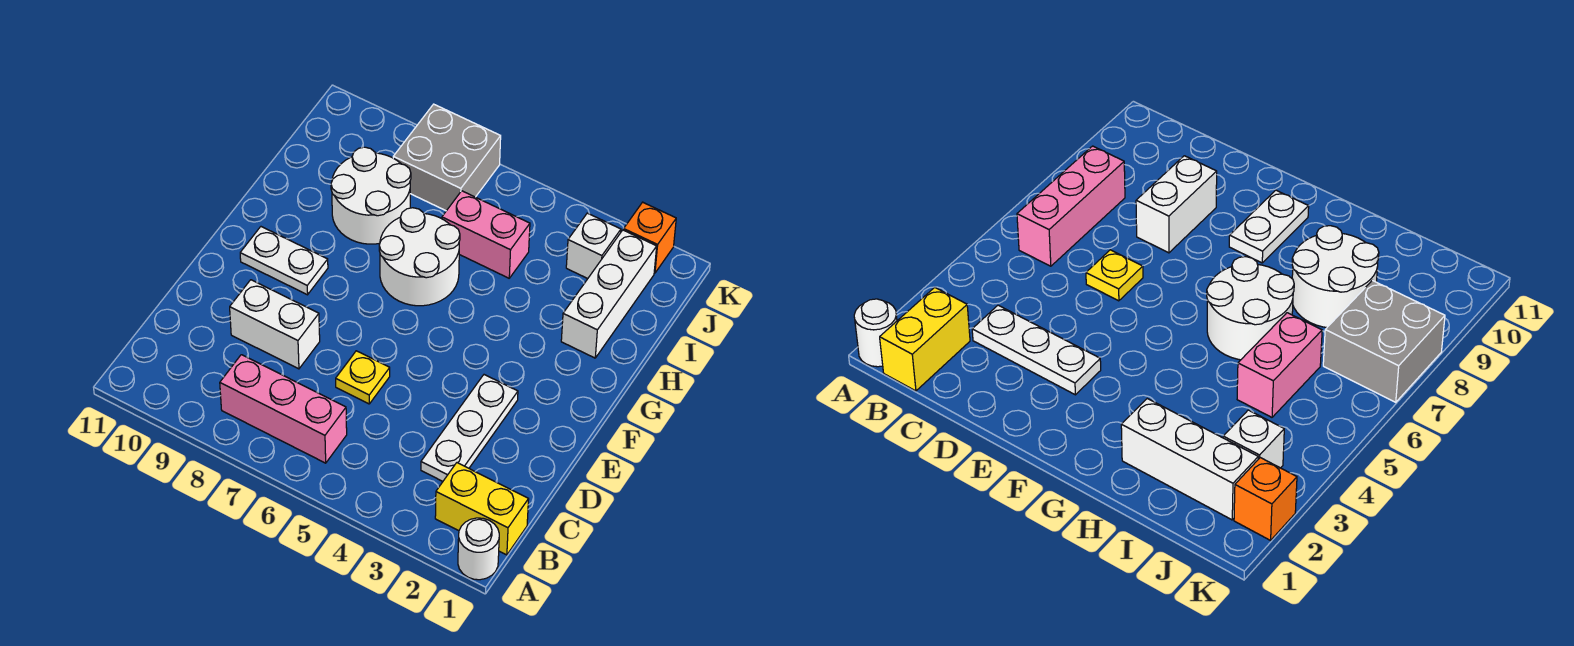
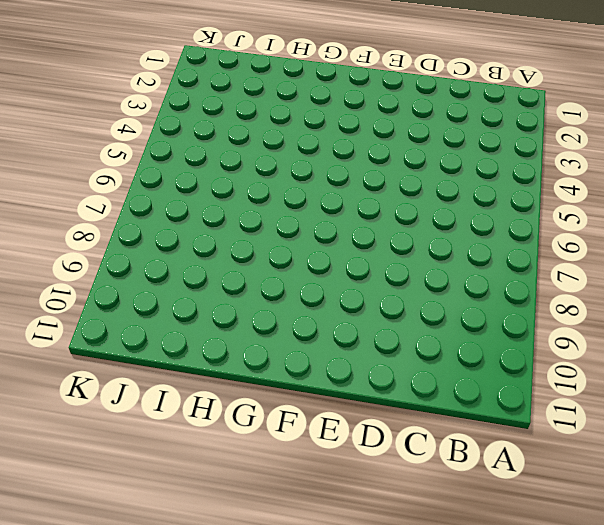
none -> white 1x1 round brick [458,518,499,580]
none -> yellow 1x2 brick [435,463,529,555]
none -> pink 1x3 brick [220,355,347,463]

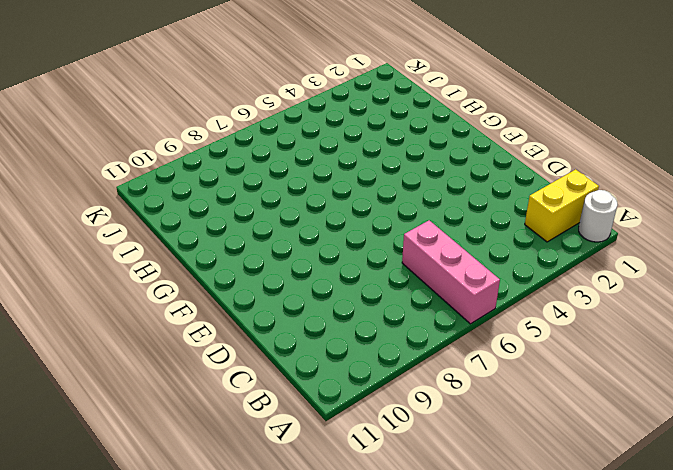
pink 1x3 brick [402,220,500,324] -> pink 1x3 brick turned to [220,355,347,463]
none -> white 1x3 plate [421,375,518,481]
none -> yellow 1x1 plate [336,351,390,404]
none -> white 1x2 brick [230,280,320,369]

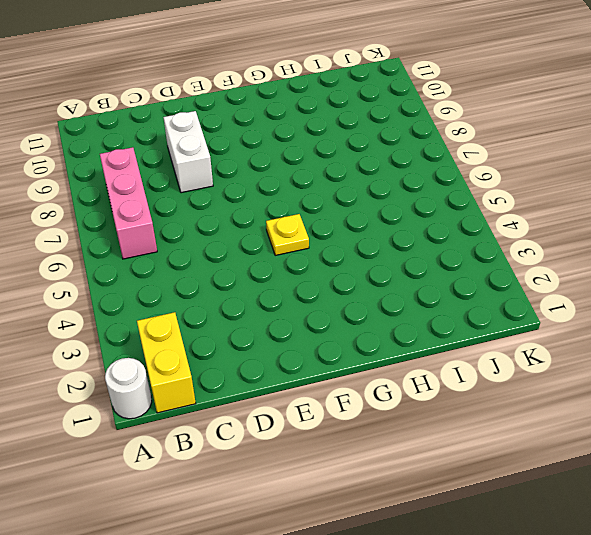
yellow 1x1 plate [266,214,309,255] -> yellow 1x1 plate moved to [336,351,390,404]
none -> white 1x3 plate [421,375,518,481]
none -> white 1x2 plate [240,227,328,295]
none -> white 2x2 round brick [379,208,460,306]

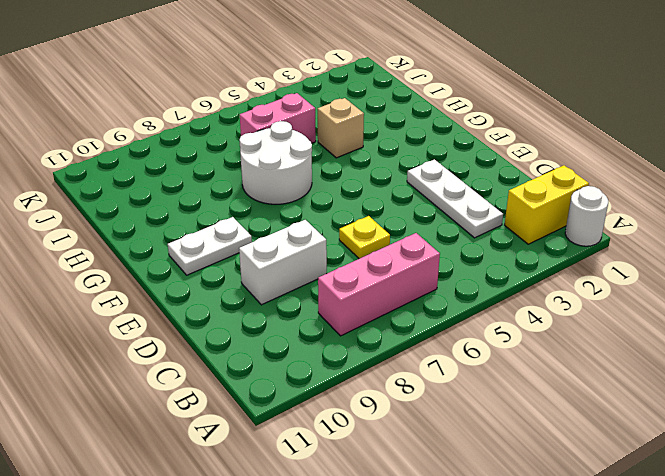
tan 1x1 brick [318,98,364,158] -> none
none -> white 1x3 brick [561,230,657,358]
none -> white 2x2 round brick [331,147,411,244]
none -> white 1x1 brick [566,213,621,279]

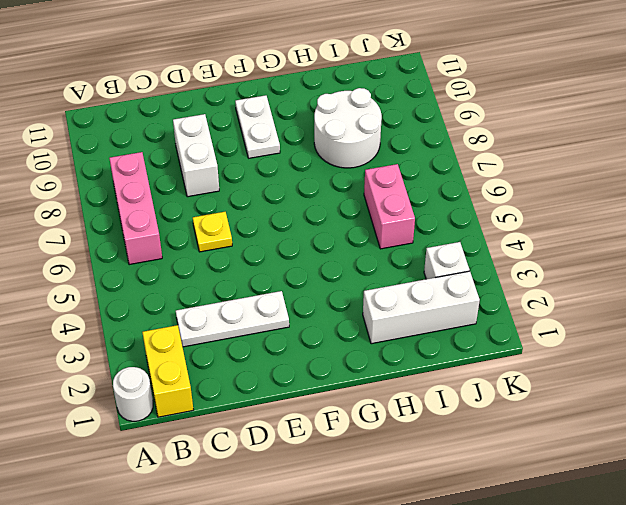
none -> white 2x2 round brick [379,208,460,306]
none -> grey 2x2 brick [393,104,501,211]
none -> orange 1x1 brick [624,202,676,273]

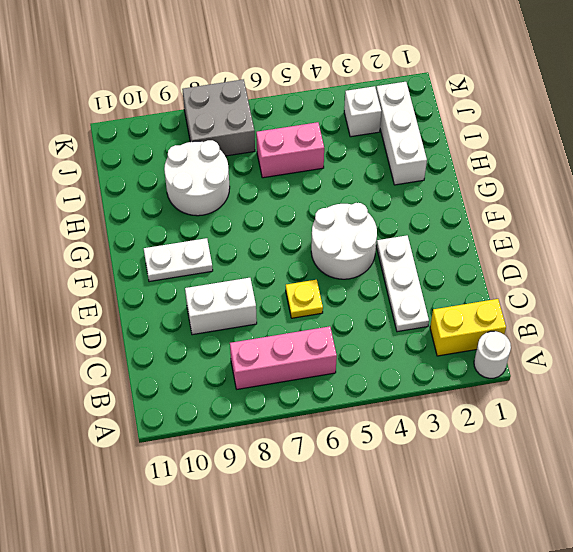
white 2x2 round brick [311,203,377,279] -> white 2x2 round brick moved to [379,208,460,306]
none -> orange 1x1 brick [624,202,676,273]

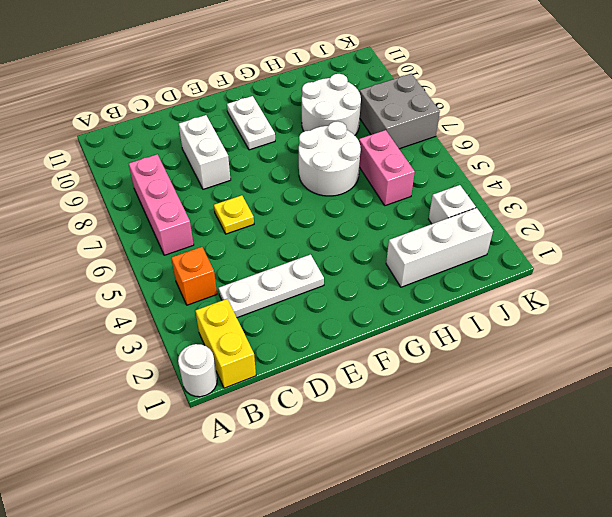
orange 1x1 brick [171,247,217,305] -> orange 1x1 brick moved to [624,202,676,273]

